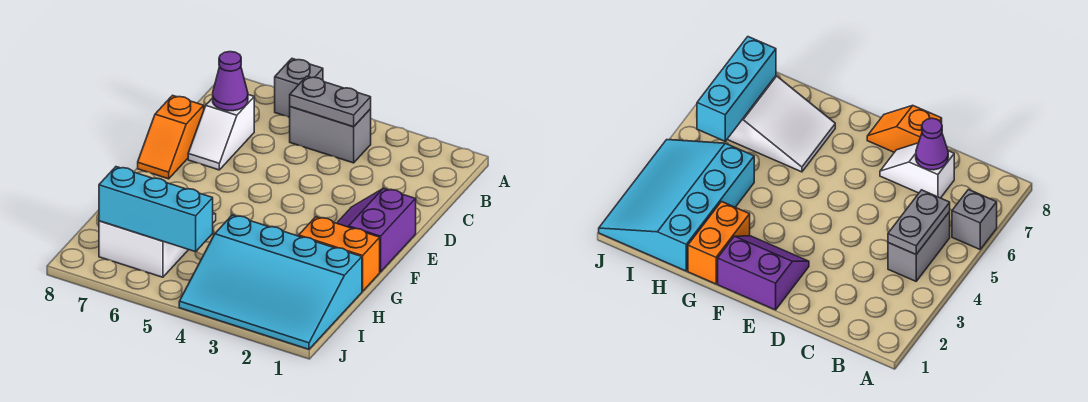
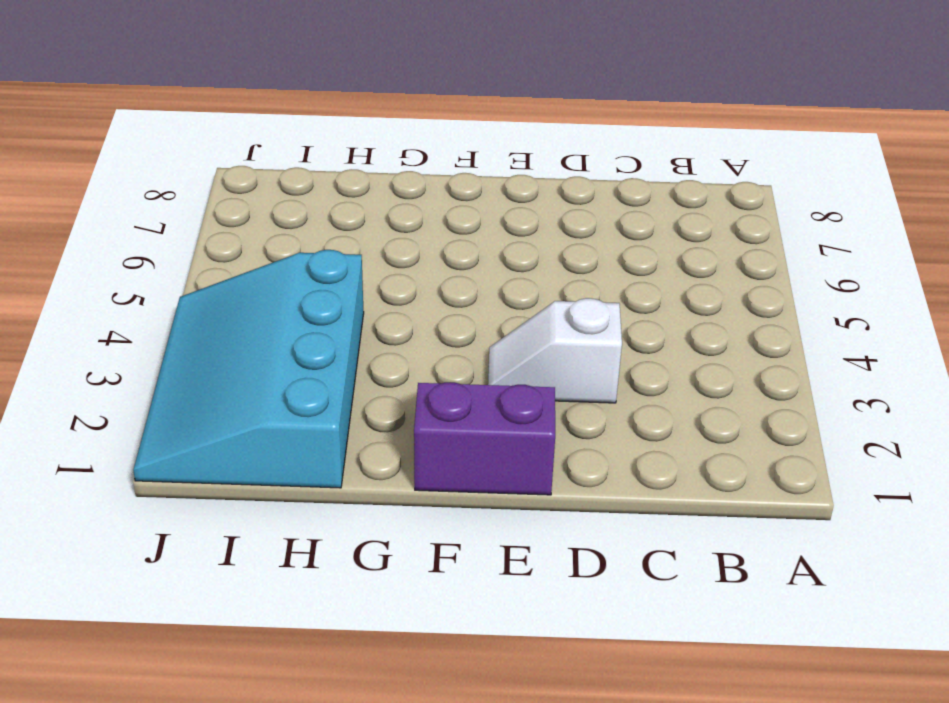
white 1x2 slope [488,298,622,403] -> white 1x2 slope moved to [188,95,254,170]
none -> grey 1x1 brick [275,59,323,117]
none -> grey 1x2 brick [289,107,371,163]

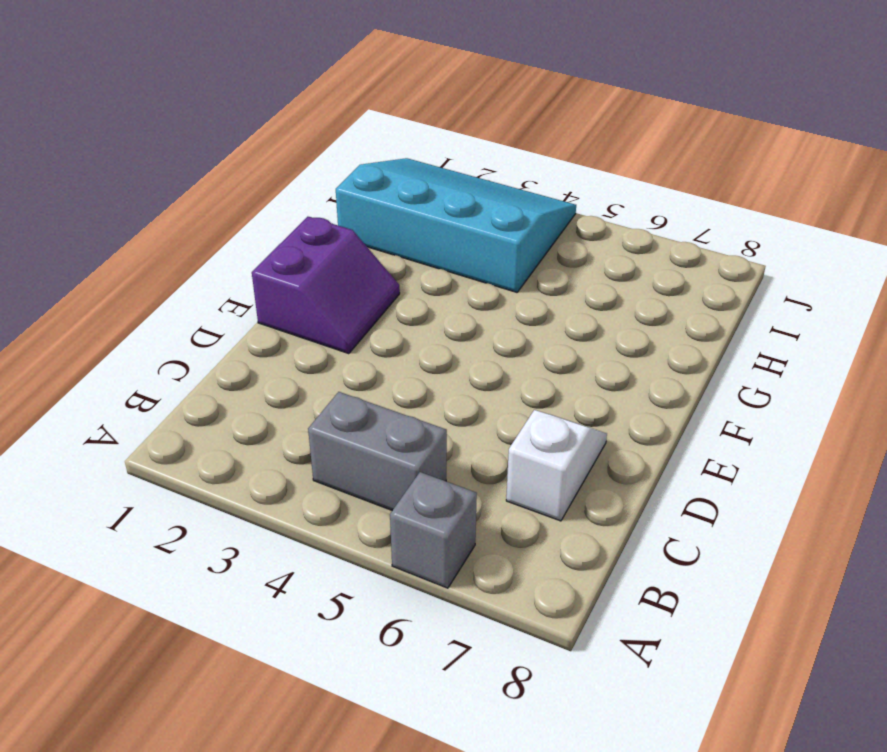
none -> orange 1x2 slope [138,95,204,179]
none -> orange 1x2 brick [299,217,380,291]

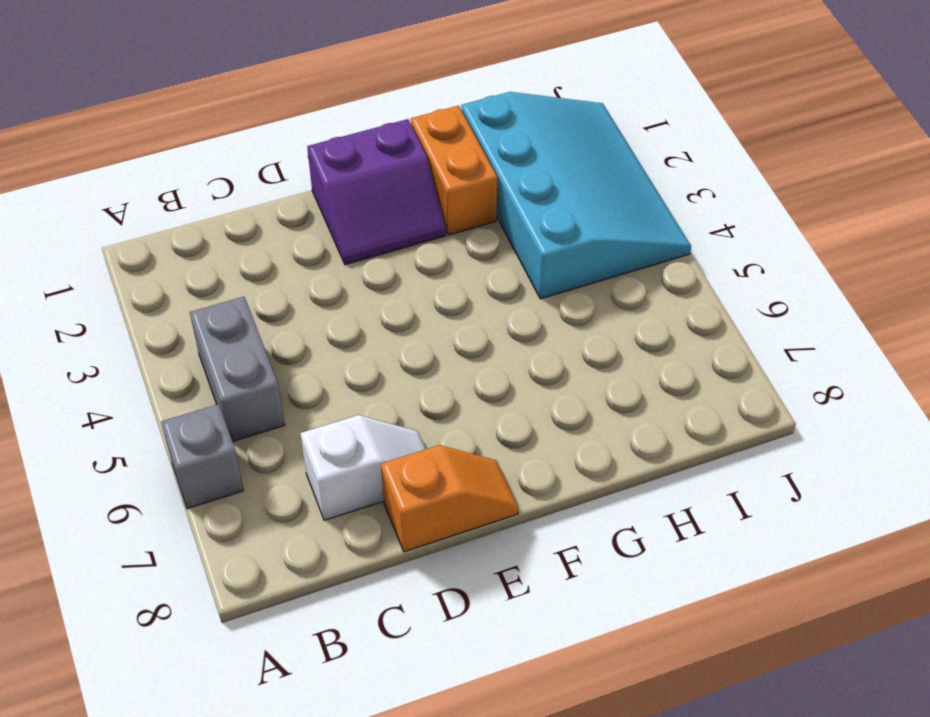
none -> white 2x3 slope [99,213,216,277]
none -> grey 1x2 plate [290,76,371,127]

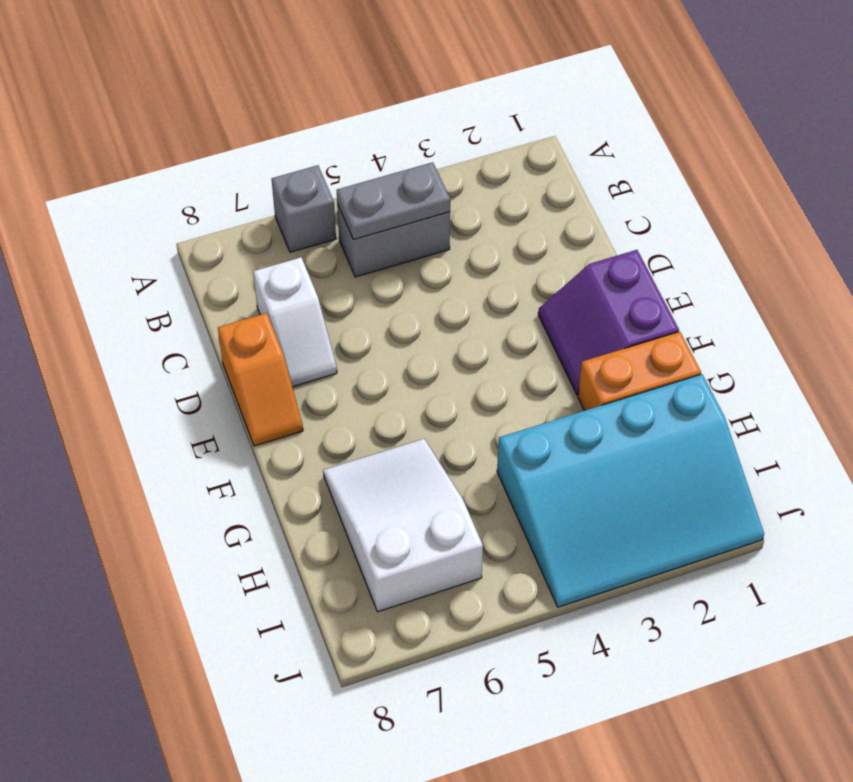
none -> purple 1x1 cone [213,52,248,111]
none -> cyan 1x3 brick [99,167,213,252]

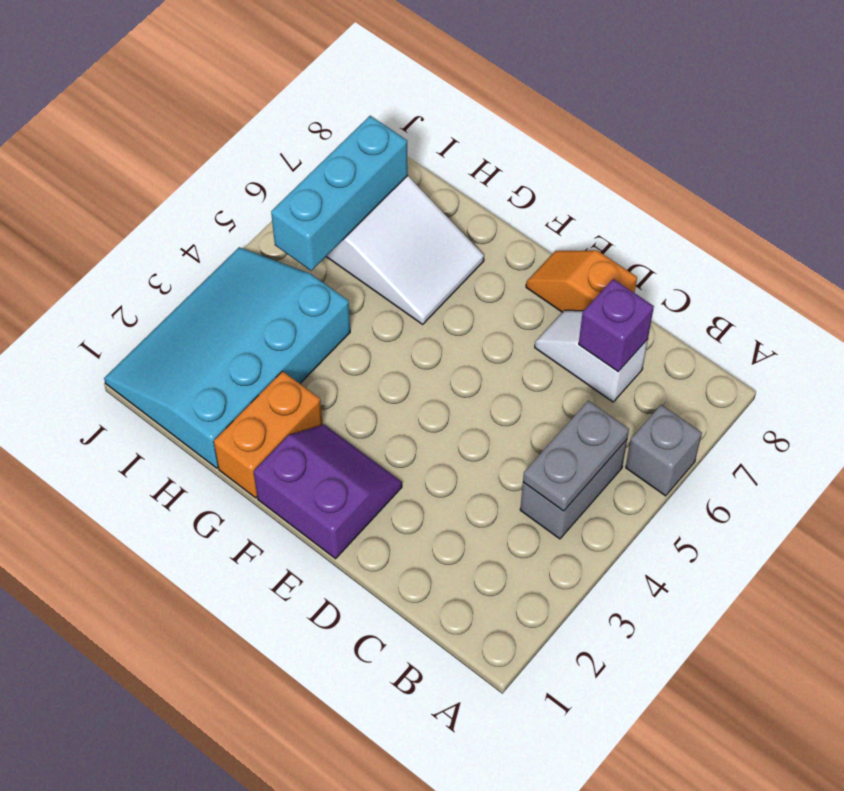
purple 1x1 brick [579,279,654,371] -> purple 1x1 cone [213,52,248,111]

